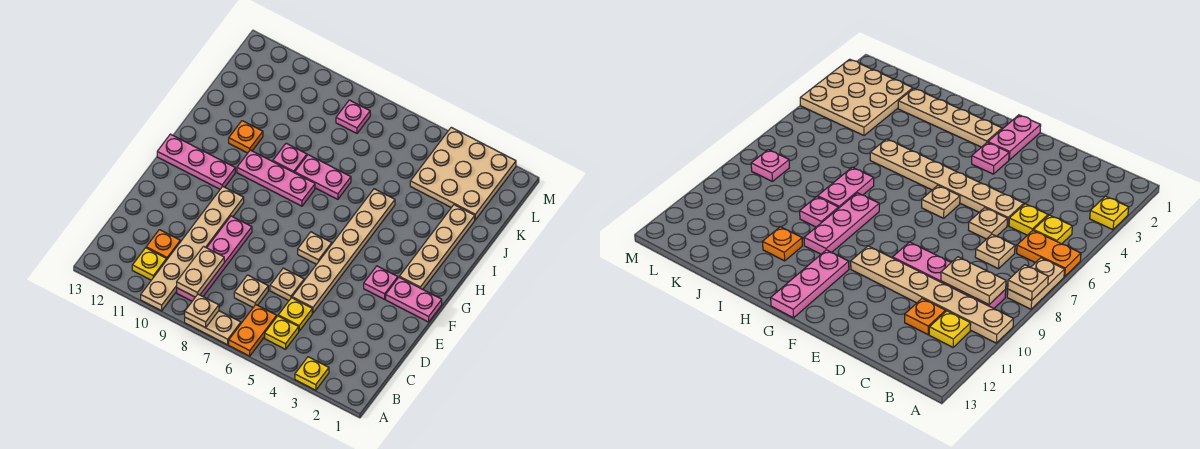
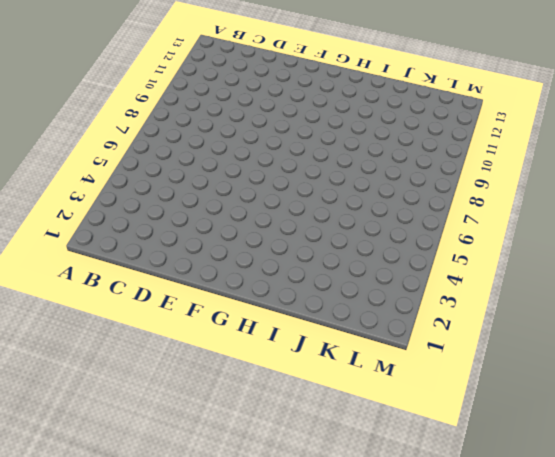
none -> yellow 1x1 plate [295,357,329,390]
none -> orange 1x2 plate [229,305,277,356]
none -> tan 1x2 plate [185,311,241,345]

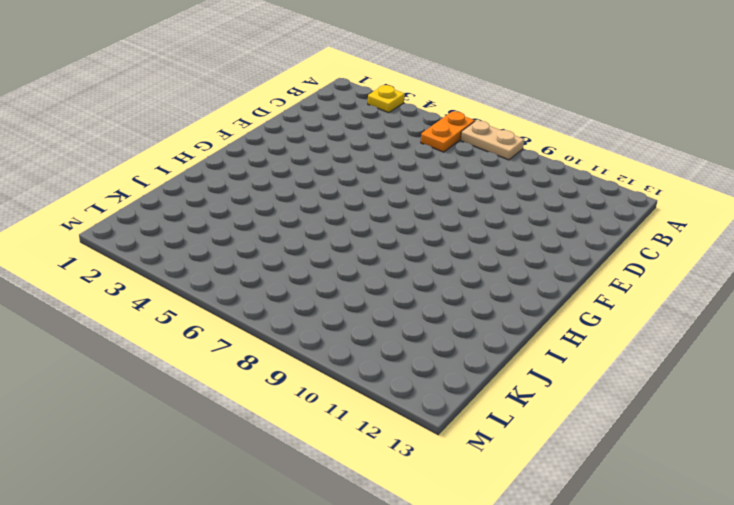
none -> tan 1x6 plate [141,186,244,311]
none -> yellow 1x1 plate [265,316,299,349]
none -> pink 1x4 plate [177,216,252,301]

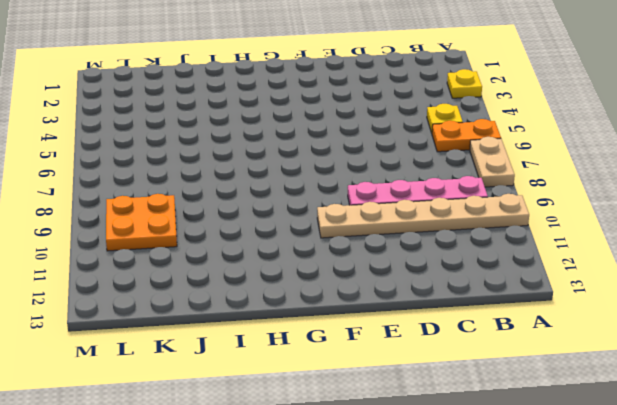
orange 2x2 plate [106,194,177,251] -> none
none -> yellow 1x1 plate [132,248,167,280]
none -> yellow 1x1 plate [278,298,312,331]
none -> tan 1x1 plate [234,275,268,307]

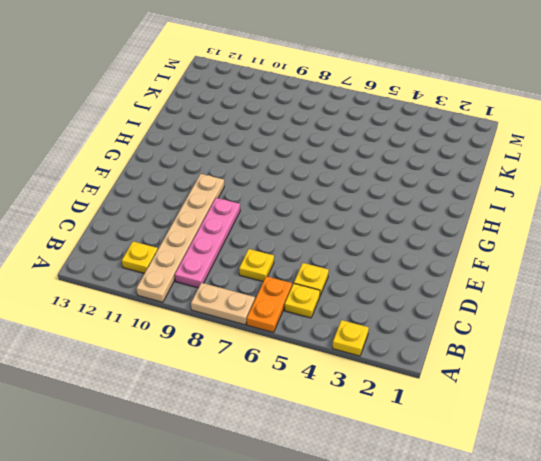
yellow 1x1 plate [239,249,274,281] -> tan 1x1 plate [234,275,268,307]
none -> orange 1x1 plate [146,230,180,259]
none -> tan 1x6 plate [292,189,395,313]
none -> tan 1x1 plate [270,268,304,301]

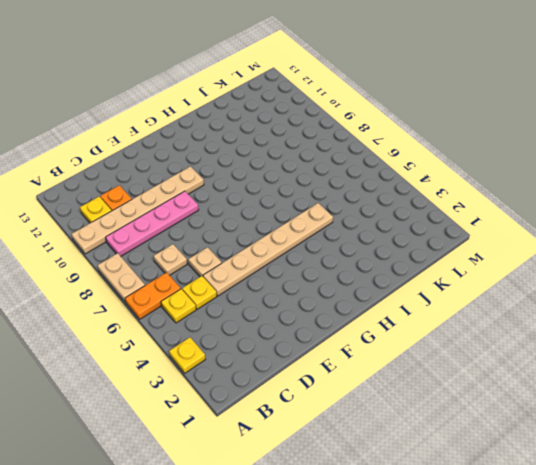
none -> pink 1x2 plate [386,278,442,322]
none -> pink 1x1 plate [364,266,398,299]
none -> tan 1x1 plate [298,232,332,264]

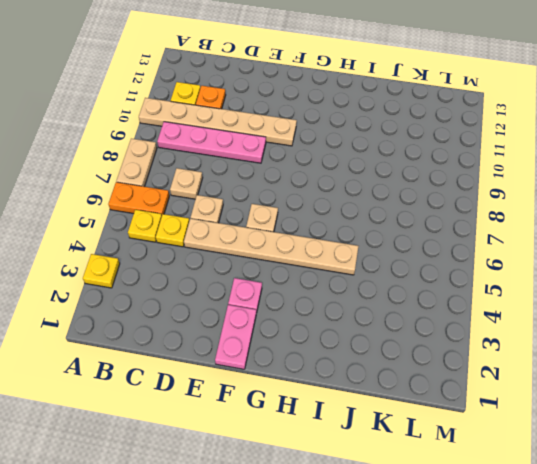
none -> tan 1x4 plate [399,205,475,289]
none -> pink 1x3 plate [157,134,235,189]
none -> pink 1x3 plate [237,150,315,206]

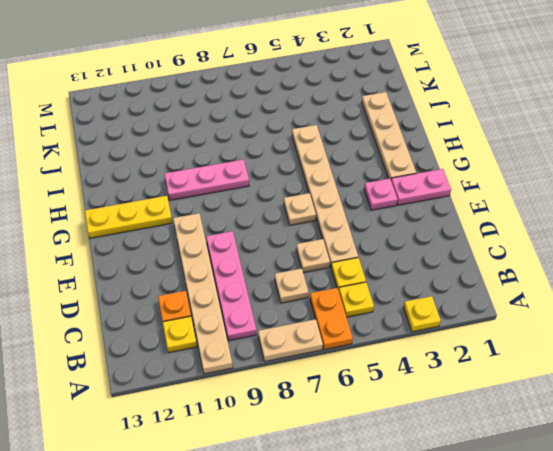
yellow 1x3 plate [85,196,172,238] -> pink 1x3 plate [157,134,235,189]
none -> pink 1x2 plate [295,155,351,199]
none -> pink 1x1 plate [273,143,307,173]
none -> orange 1x1 plate [229,121,263,153]

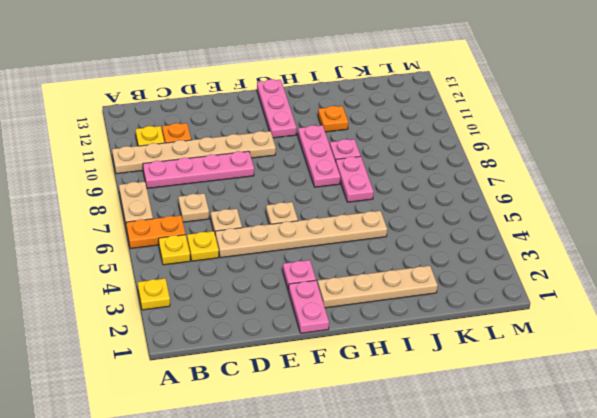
none -> tan 3x3 plate [410,127,516,220]
none -> pink 1x1 plate [336,100,370,133]
none -> tan 1x1 plate [185,294,219,328]

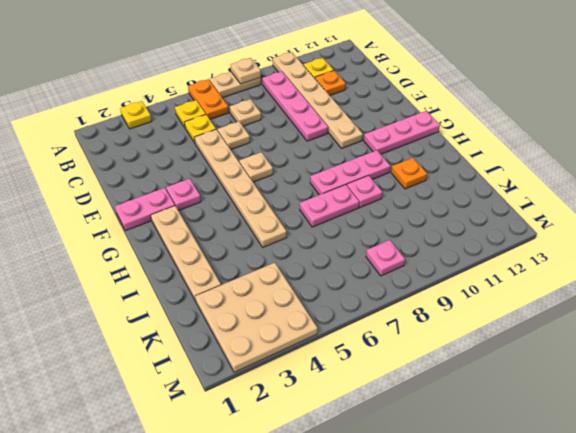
none -> tan 1x2 plate [177,247,224,297]

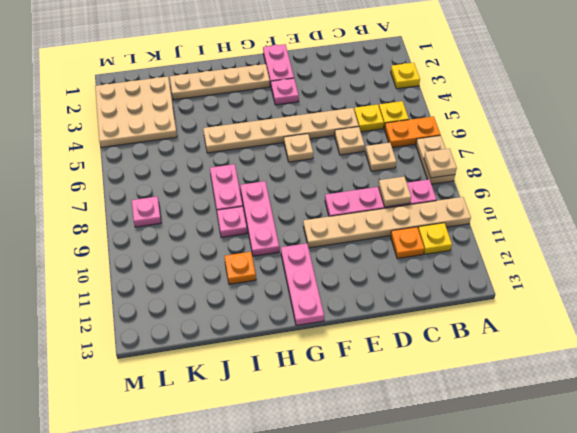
tan 1x1 plate [378,176,411,207] -> tan 1x2 plate [177,247,224,297]

